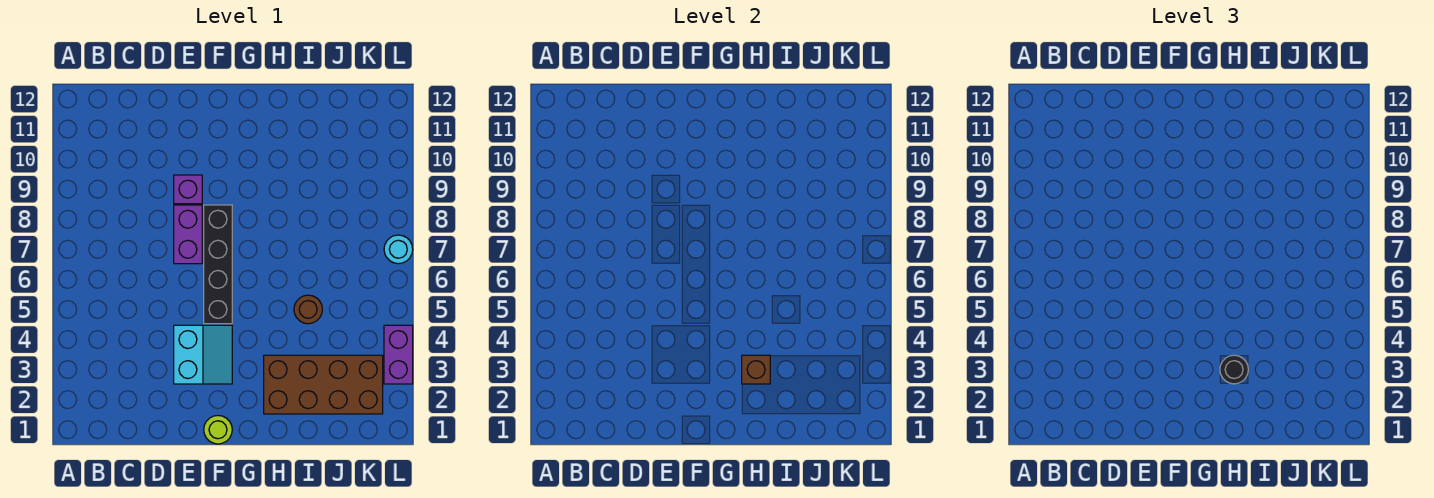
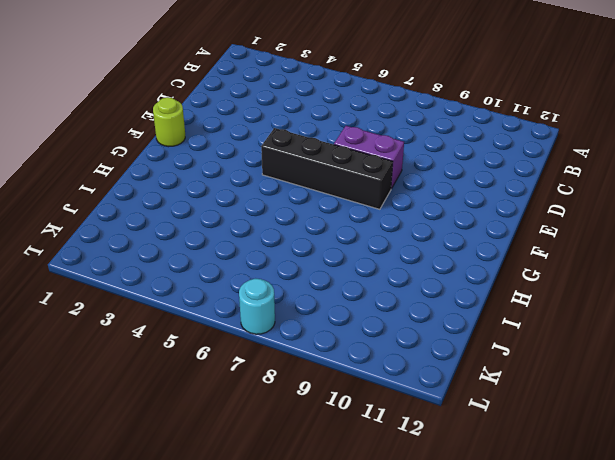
none -> cyan 2x2 slope [174,325,232,384]
none -> purple 1x1 brick [174,175,202,204]

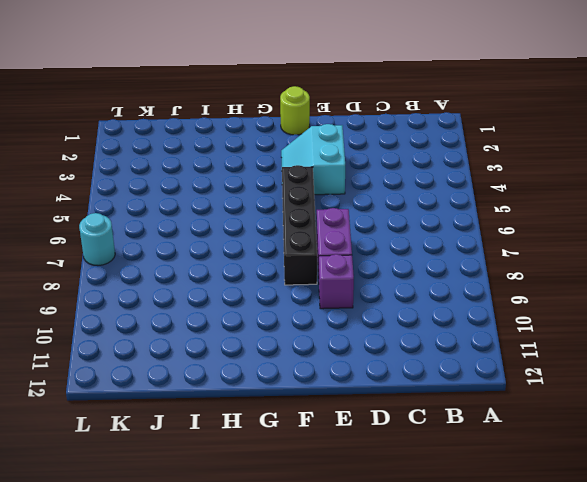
none -> brown 2x4 brick [264,355,383,414]
none -> brown 1x1 round brick [294,295,322,324]

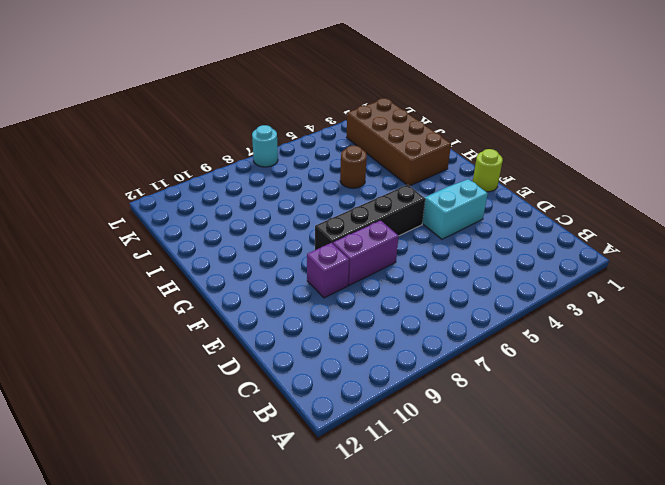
none -> purple 1x2 brick [384,325,413,384]
none -> brown 1x1 brick [742,355,770,384]

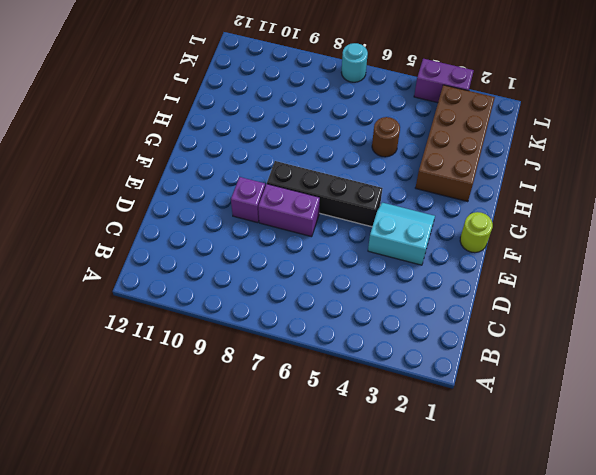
none -> brown 1x1 brick [742,355,770,384]
none -> black 1x1 round brick [1220,355,1248,384]

